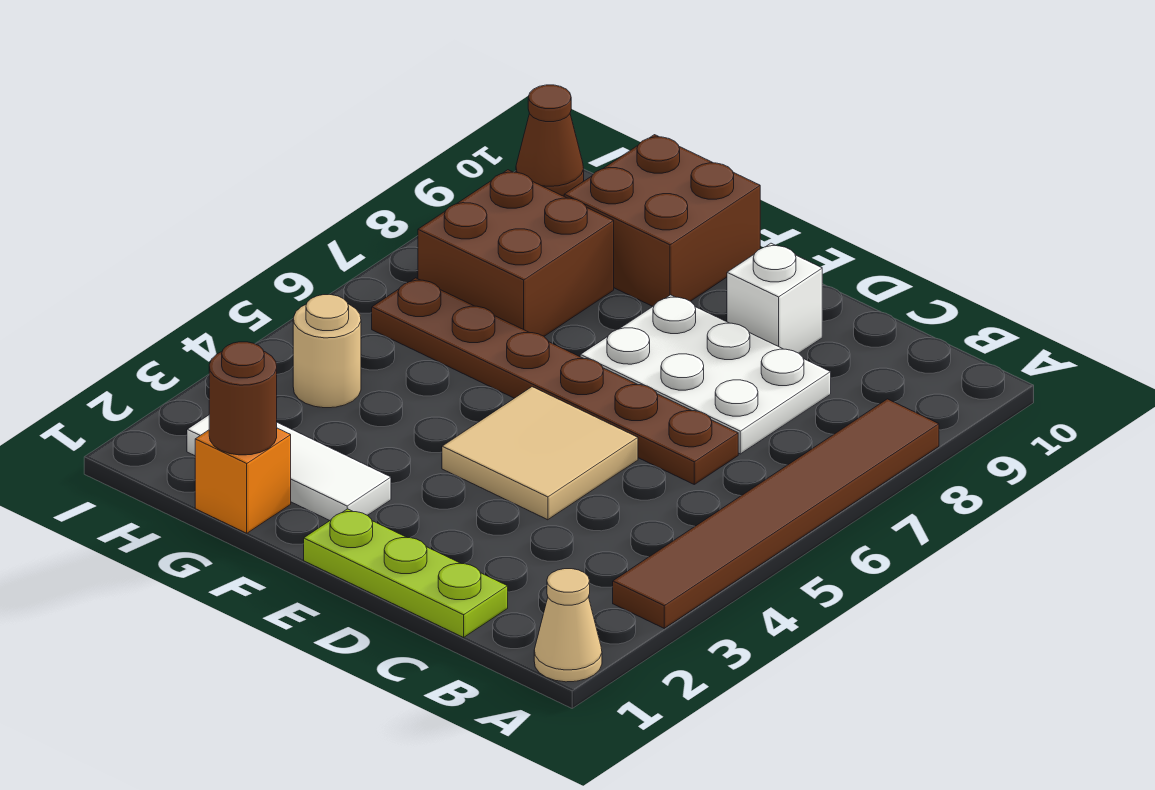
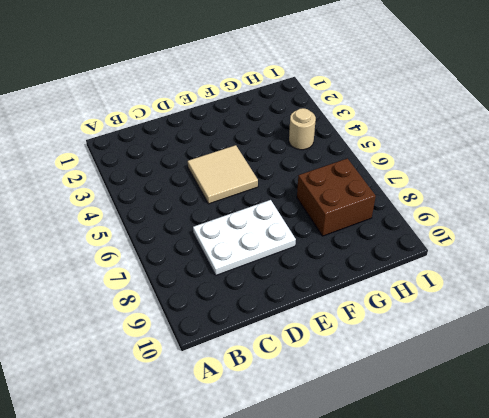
none -> tan 1x1 cone [534,569,602,682]
none -> brown 1x6 tile [613,399,939,628]
none -> lime 1x3 plate [304,509,508,637]

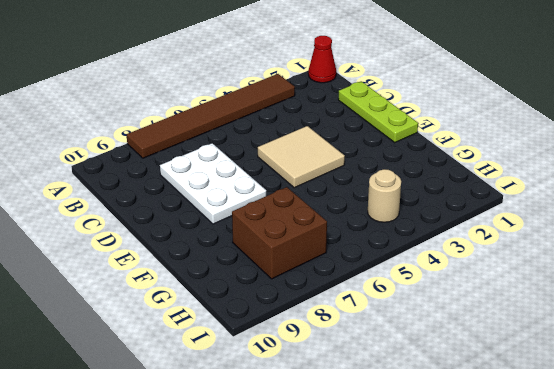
red 1x1 cone [308,36,336,83] -> tan 1x1 cone [534,569,602,682]
none -> brown 1x6 plate [372,278,738,484]
none -> white 1x1 brick [727,243,822,353]
none -> white 1x3 tile [187,415,391,520]

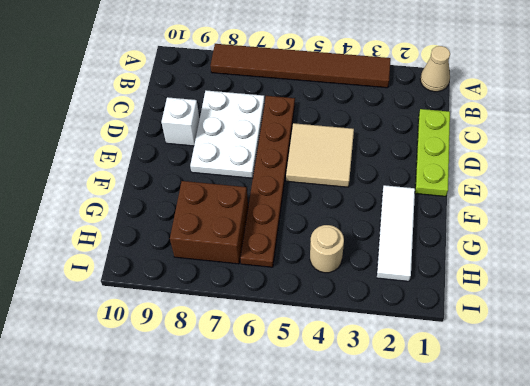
none -> brown 2x2 brick [564,135,760,306]
none -> orange 1x1 brick [195,428,291,533]
none -> brown 1x1 cone [516,85,584,196]

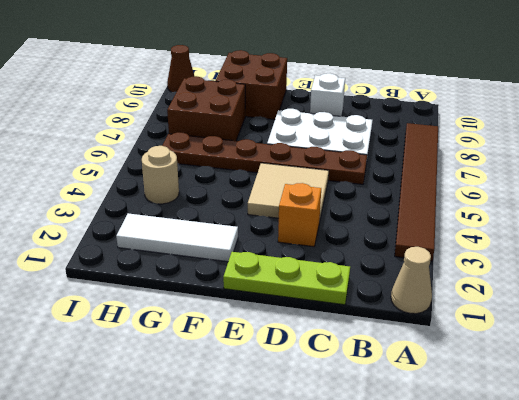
orange 1x1 brick [278,183,321,247] -> orange 1x1 brick moved to [195,428,291,533]
none -> brown 1x1 round brick [209,342,277,455]

